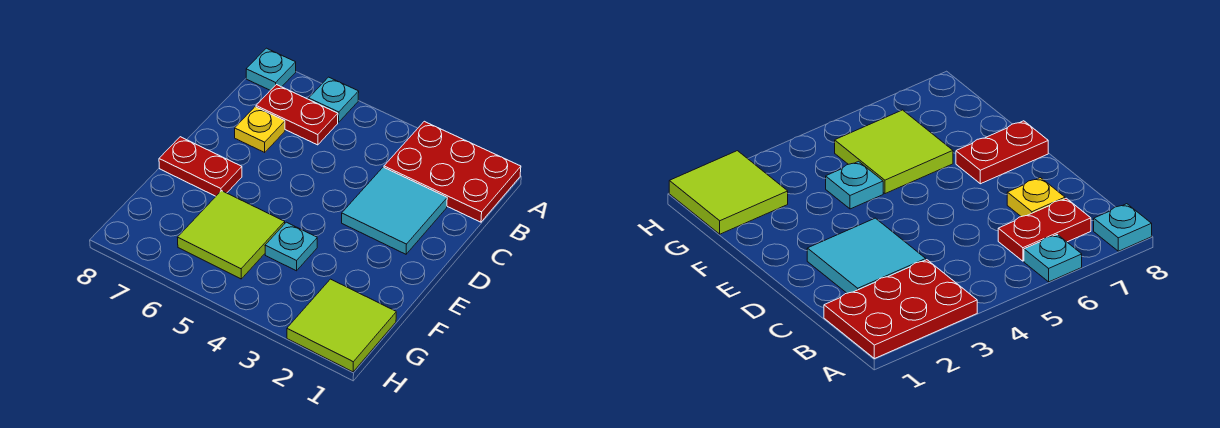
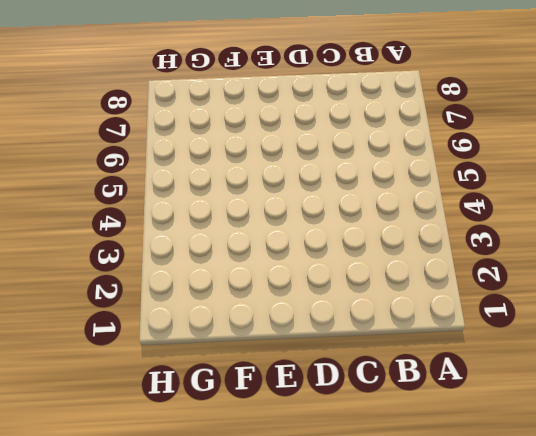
none -> red 2x3 plate [384,121,521,222]
none -> cyan 1x1 plate [309,77,359,122]

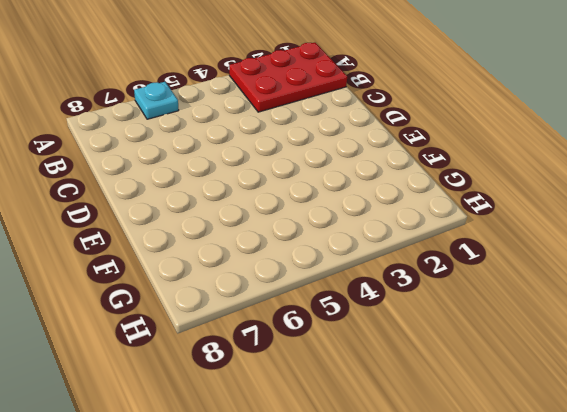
none -> cyan 1x1 plate [246,48,296,90]
none -> red 1x2 plate [256,85,338,145]

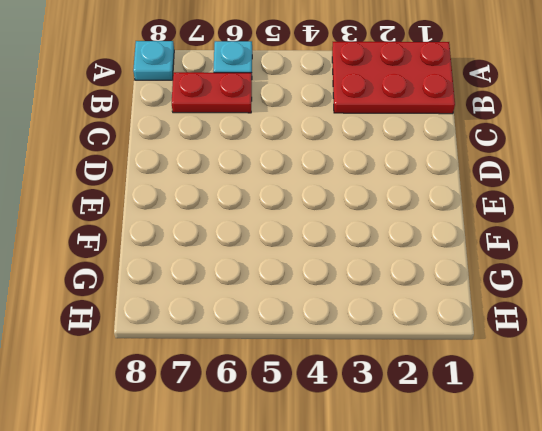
none -> cyan 2x2 tile [342,167,447,254]
none -> yellow 1x1 plate [235,107,285,152]

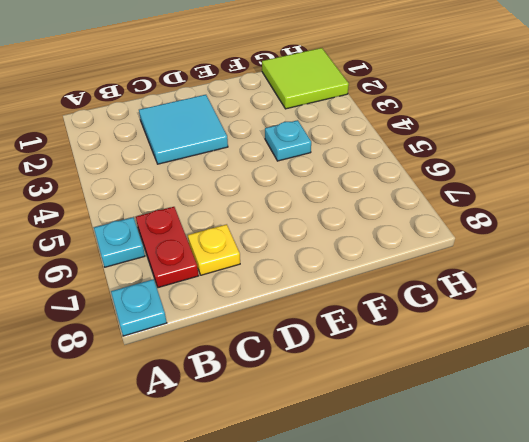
none -> red 2x3 plate [384,121,521,222]
none -> red 1x2 plate [159,137,242,196]

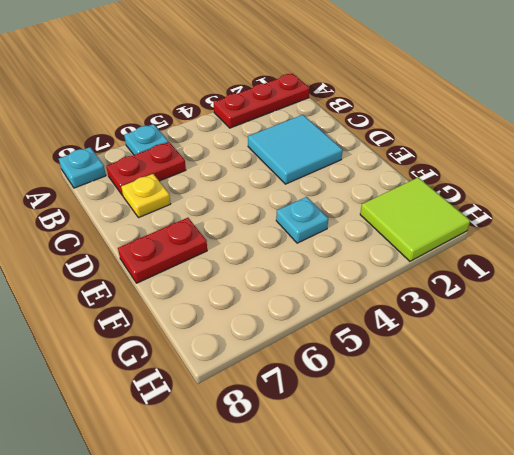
red 1x3 plate [214,74,310,128] -> red 2x3 plate [384,121,521,222]
none -> lime 2x2 tile [178,191,285,279]

